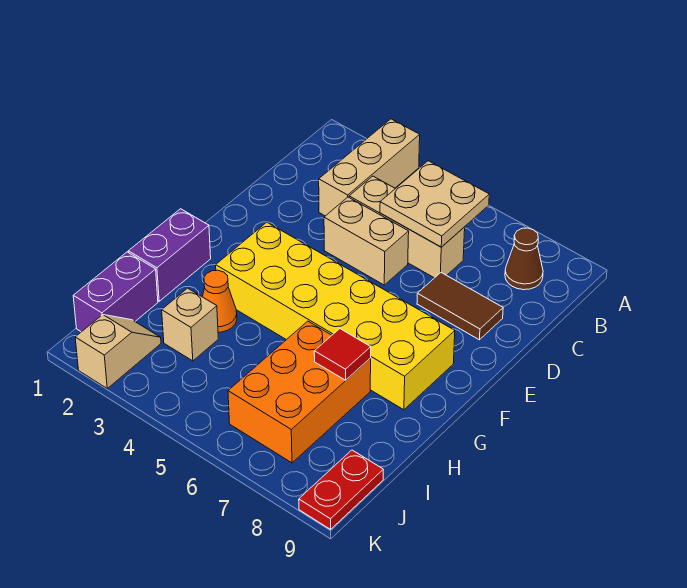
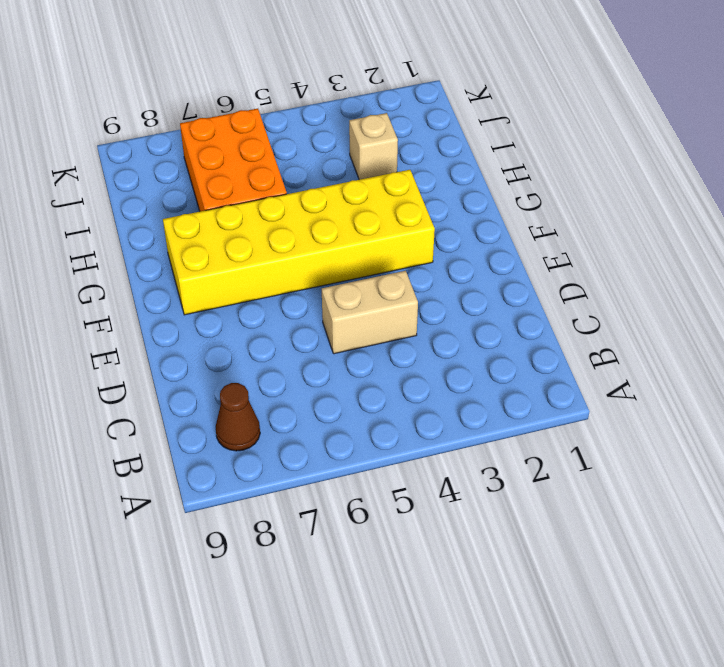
none -> tan 1x3 brick [319,119,420,216]
none -> tan 1x3 brick [349,176,465,278]
none -> brown 1x2 tile [417,273,503,340]

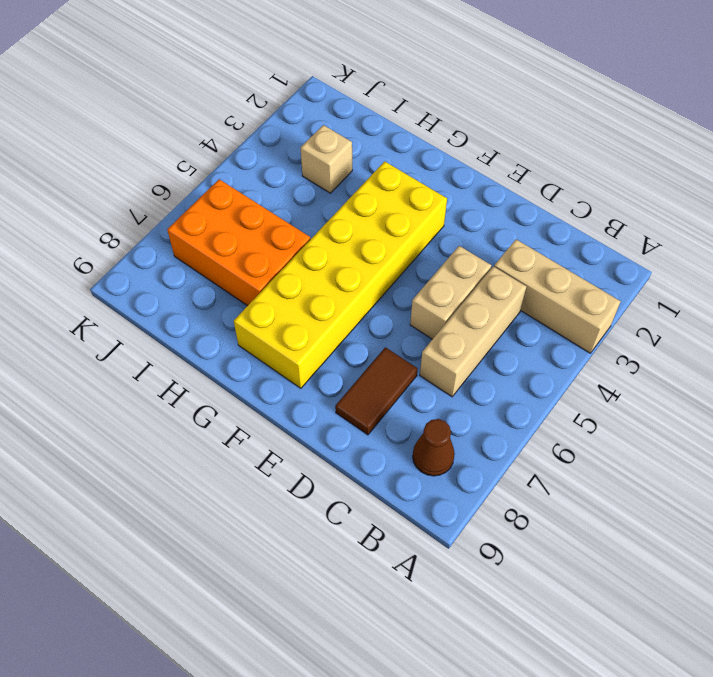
none -> purple 1x2 brick [128,209,211,301]
none -> orange 1x1 cone [202,270,237,332]
none -> purple 1x2 brick [73,252,158,332]

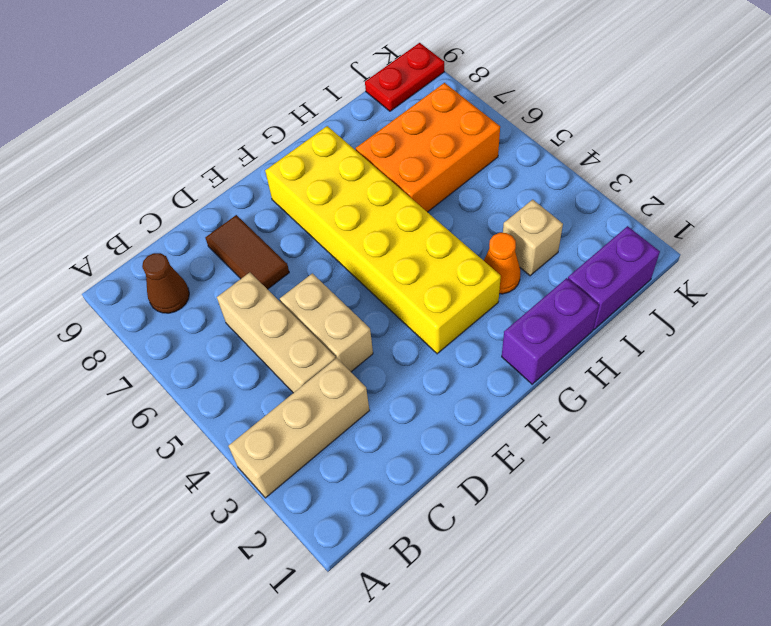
none -> tan 1x2 slope [75,315,161,388]
none -> tan 2x2 plate [380,161,489,247]
none -> red 1x1 tile [314,329,371,380]

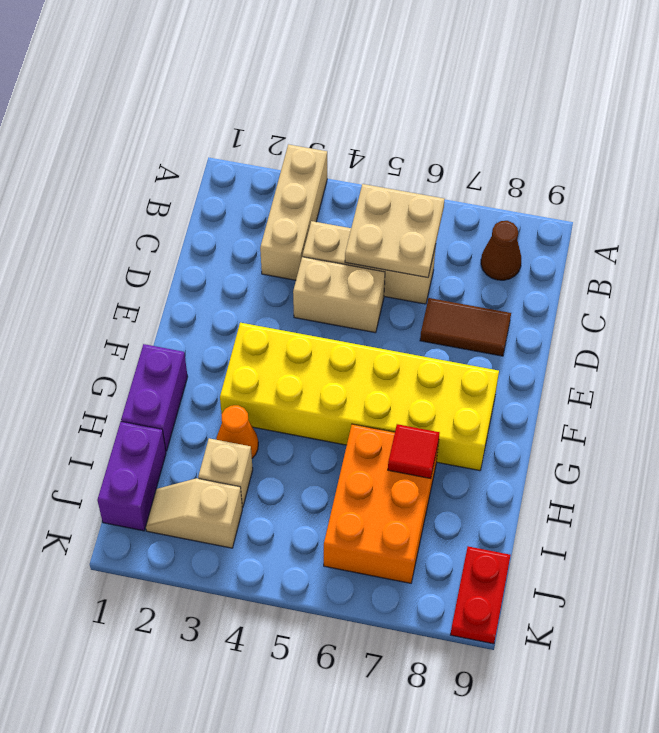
tan 1x2 slope [146,478,242,548] -> tan 1x2 slope turned to [75,315,161,388]

